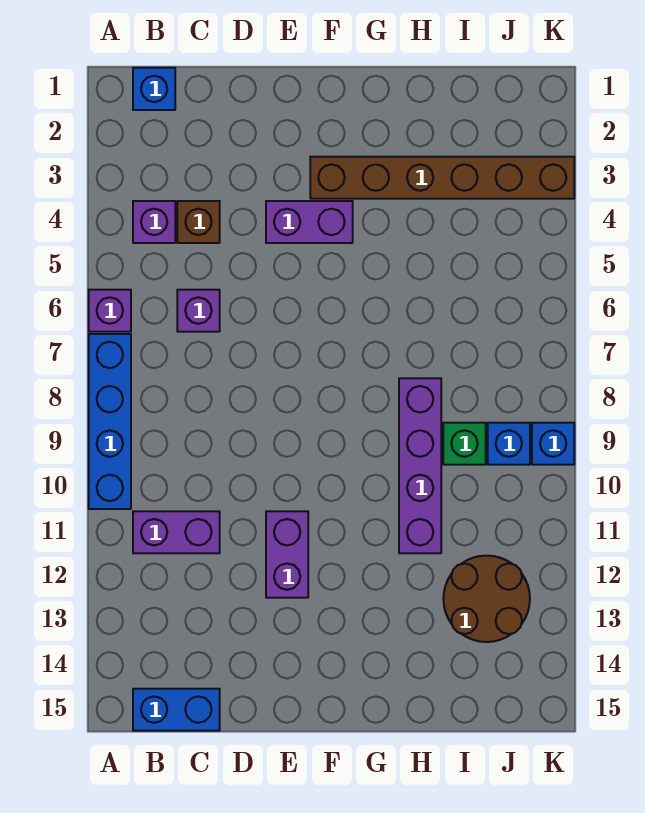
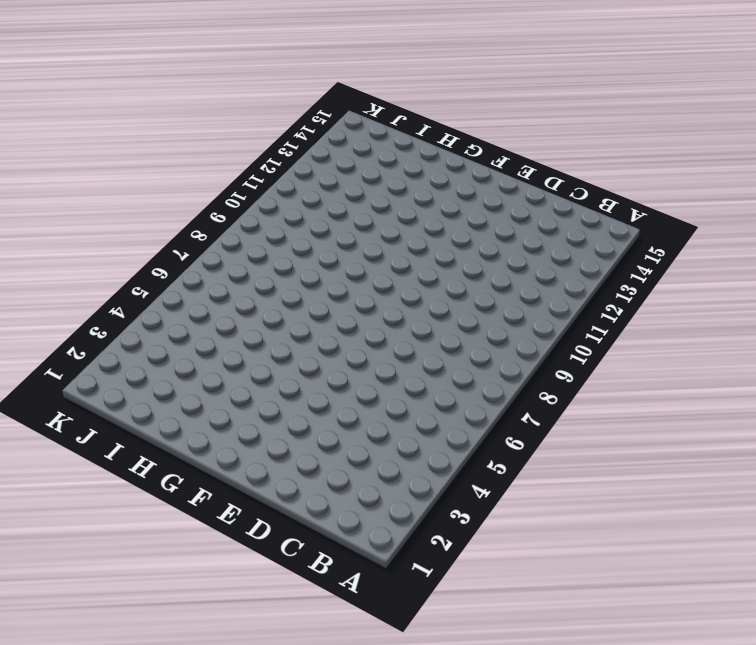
none -> purple 1x1 brick [89,290,131,332]
none -> blue 1x4 brick [89,334,131,509]
none -> blue 1x1 brick [133,68,175,110]

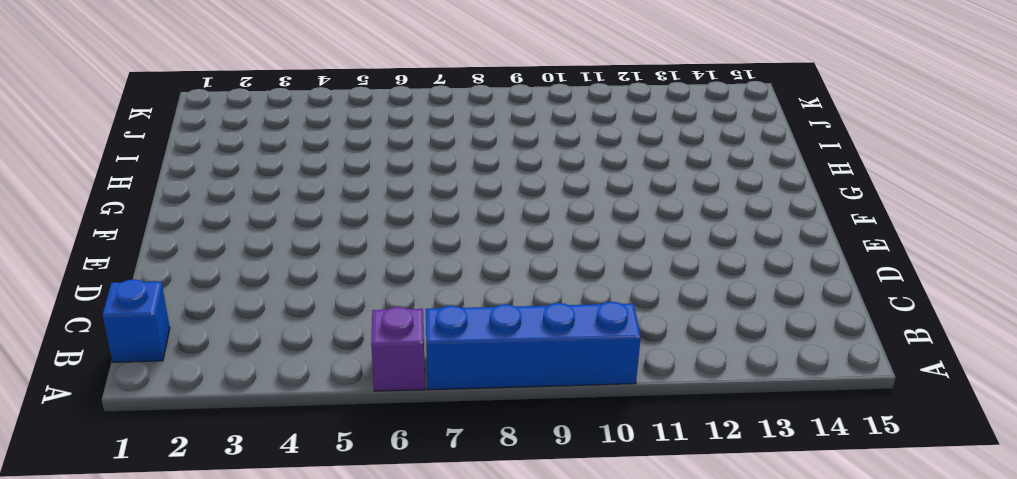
none -> purple 1x1 brick [133,201,175,243]
none -> purple 1x2 brick [133,511,220,553]
none -> blue 1x2 brick [133,689,220,731]

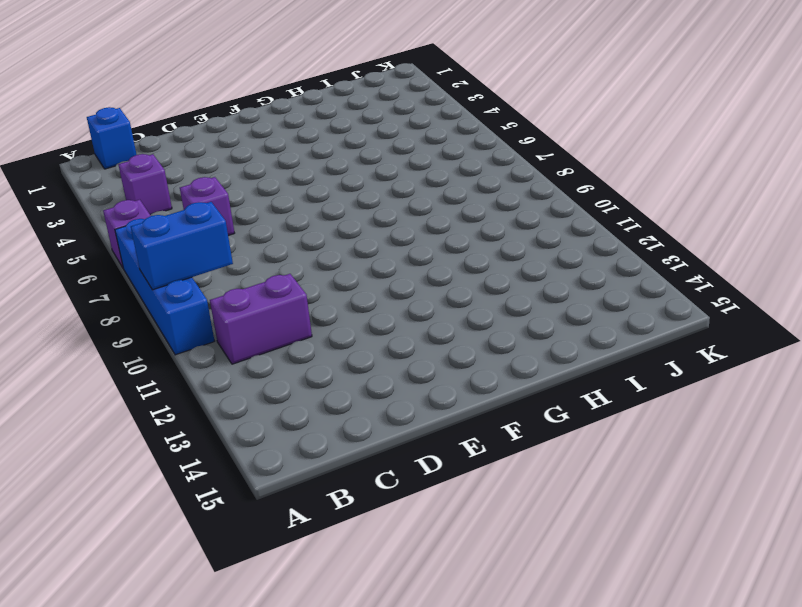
blue 1x2 brick [131,202,233,290] -> blue 1x2 brick moved to [133,689,220,731]
none -> brown 1x1 brick [177,201,220,243]
none -> purple 1x2 brick [266,201,353,243]
none -> purple 1x2 brick [266,511,308,598]

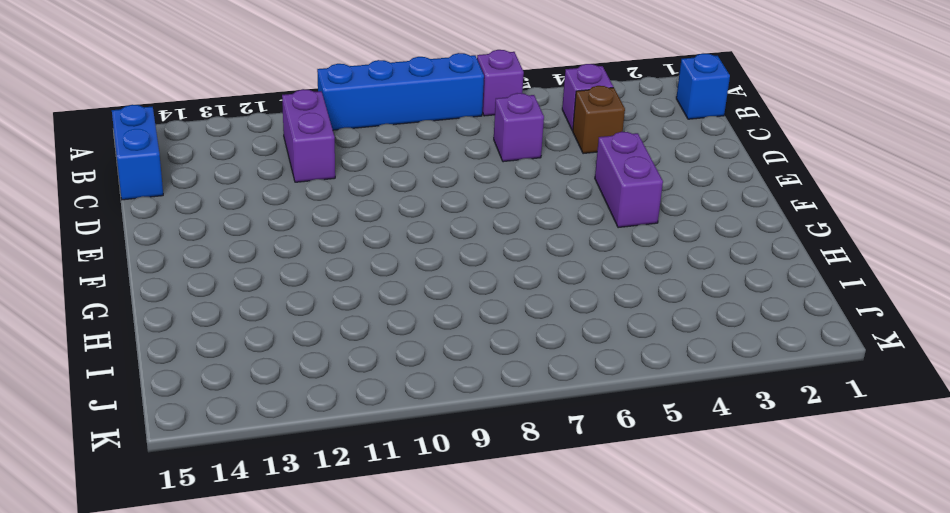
none -> purple 1x2 brick [266,511,308,598]
none -> brown 1x6 brick [310,157,574,199]
none -> purple 1x4 brick [399,378,441,553]

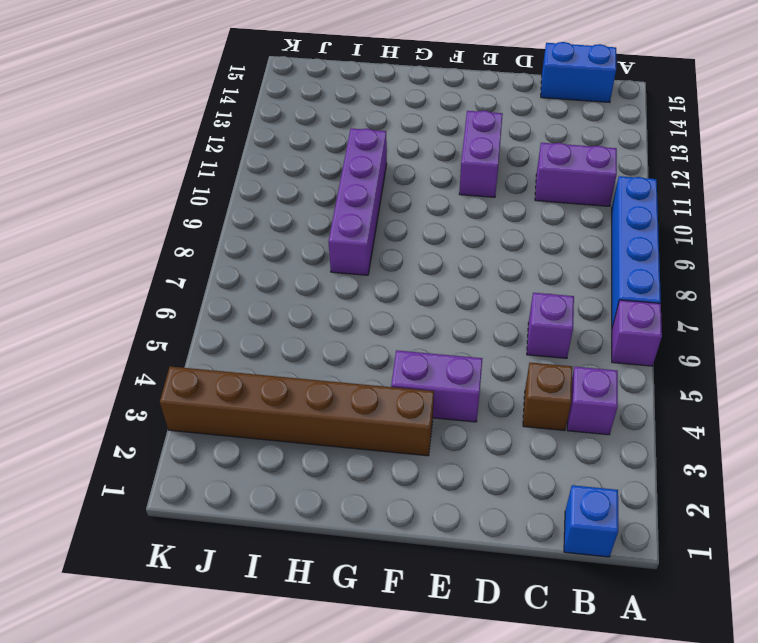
none -> green 1x1 brick [443,423,486,465]
none -> brown 2x2 round brick [443,556,530,642]
none -> blue 1x1 brick [488,423,530,465]

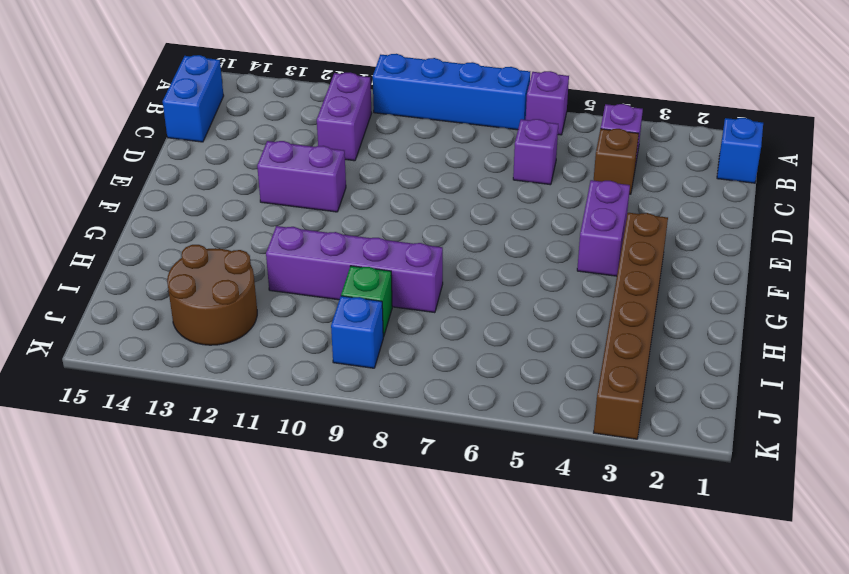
none -> blue 1x1 brick [532,423,574,465]

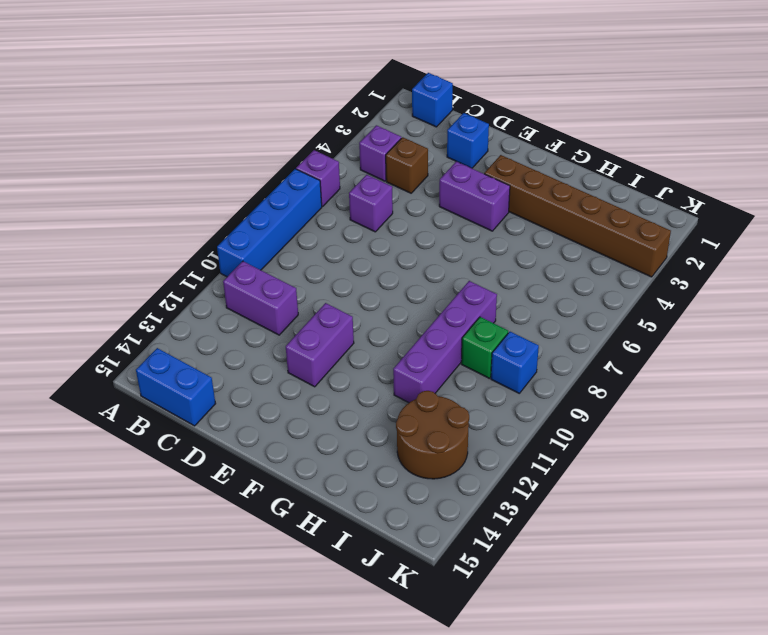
blue 1x1 brick [447,113,489,168] -> blue 1x1 brick moved to [532,423,574,465]

